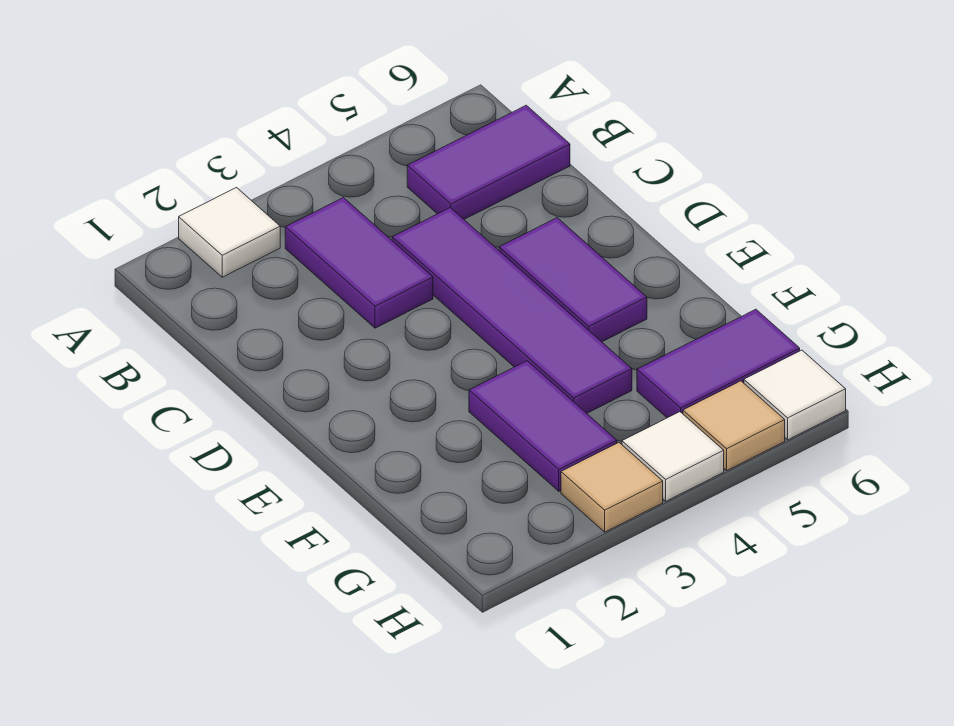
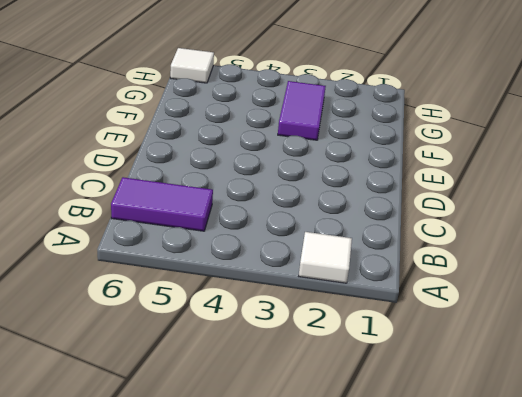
none -> purple 1x2 tile [285,198,433,328]
none -> purple 1x4 tile [392,208,632,413]

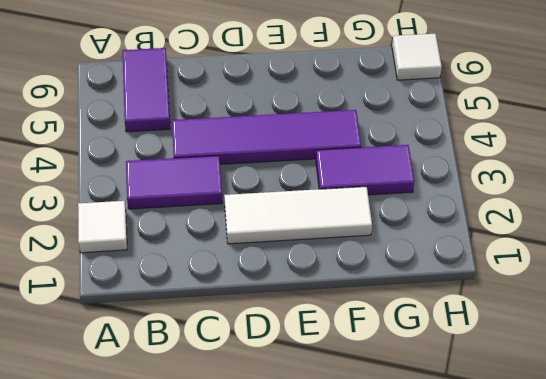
white 1x3 tile [224,186,372,244] -> none
none -> purple 1x2 tile [499,218,647,342]
none -> purple 1x2 tile [637,309,800,418]

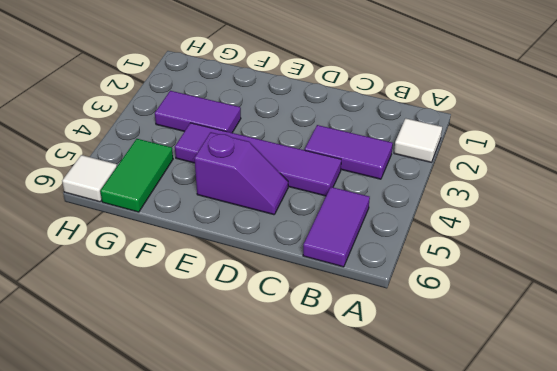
purple 1x2 slope [194,132,288,215] -> purple 1x2 tile [499,218,647,342]
green 1x2 tile [100,139,173,212] -> purple 1x2 tile [637,309,800,418]
none -> tan 1x1 tile [561,443,663,532]
none -> white 1x1 tile [622,412,724,501]

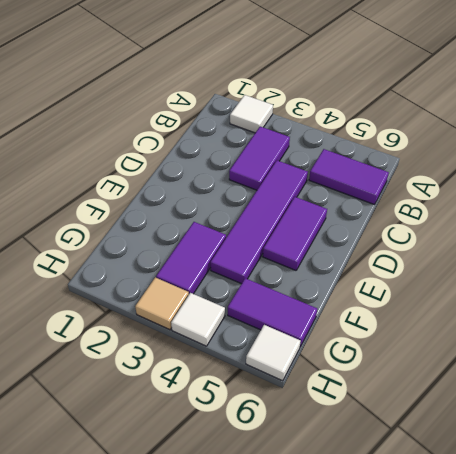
none -> tan 1x1 tile [683,381,785,470]

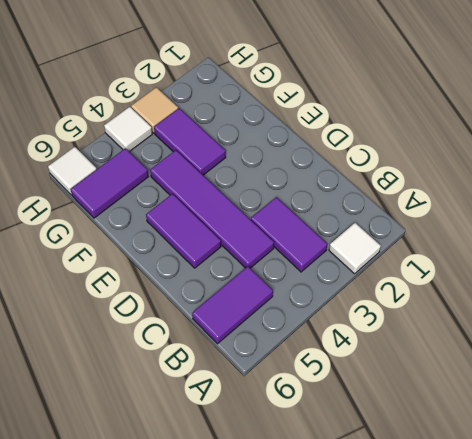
none -> tan 1x1 tile [683,381,785,470]

